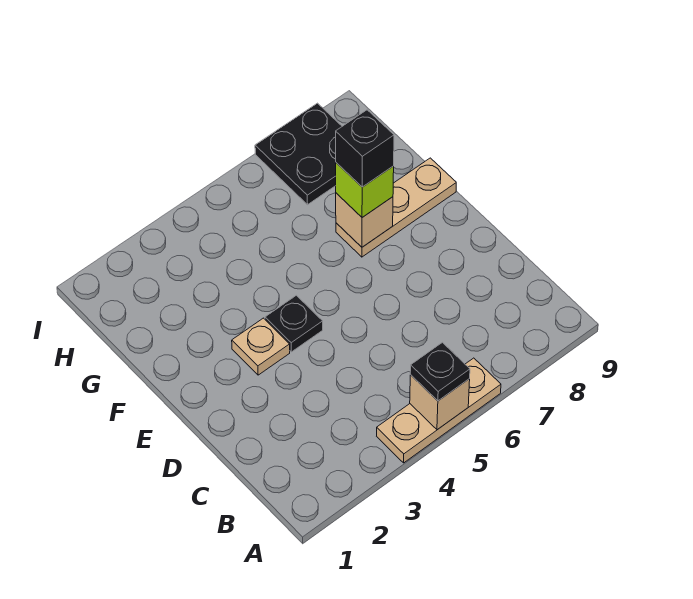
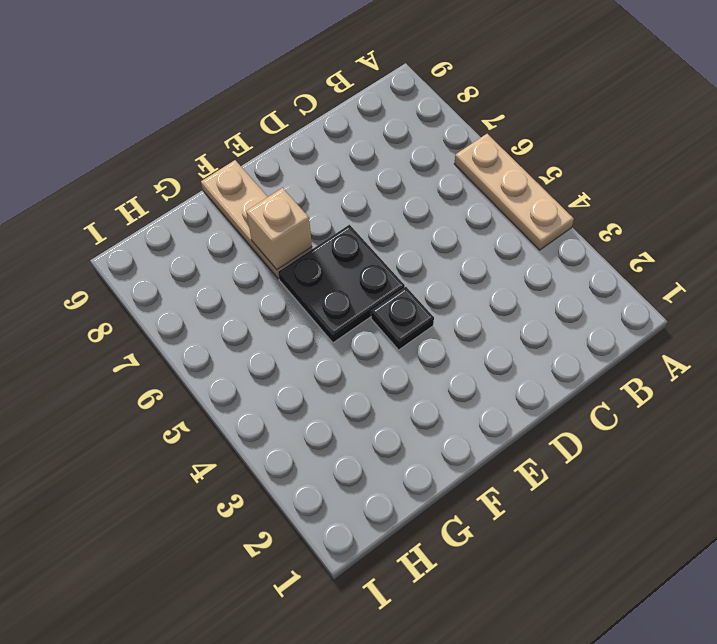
black 2x2 plate [278,225,405,343] -> black 2x2 plate moved to [255,103,342,205]
none -> tan 1x1 plate [232,318,290,375]
none -> tan 1x1 brick [410,375,470,430]

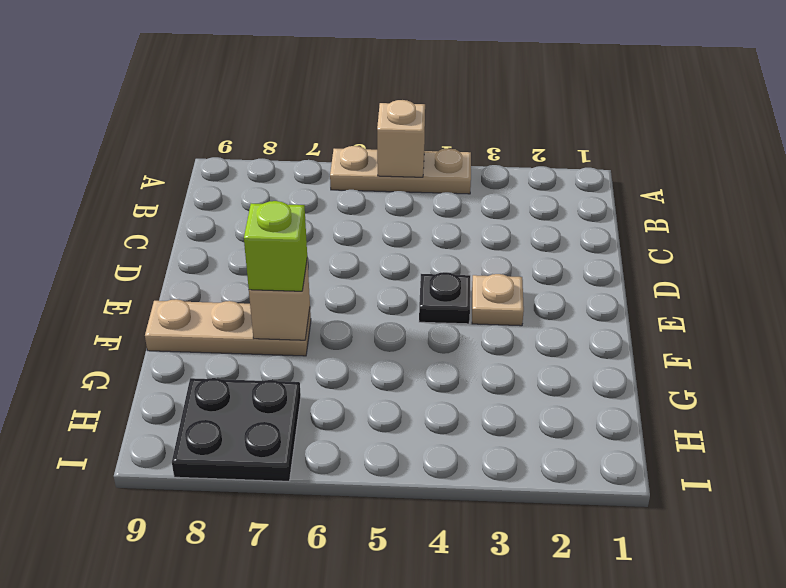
none -> black 1x1 plate [410,342,470,401]
none -> black 1x1 brick [336,110,394,187]

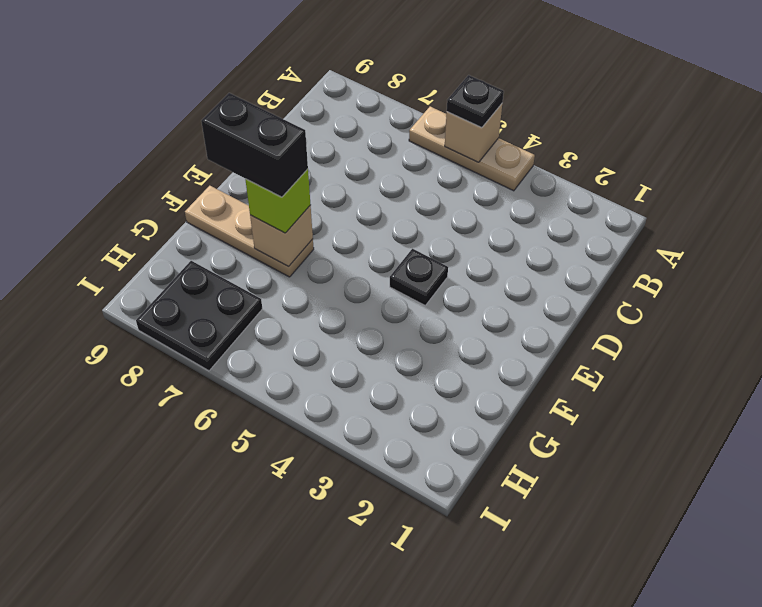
black 1x2 brick [201,93,308,197] -> black 1x1 brick [336,110,394,187]
none -> tan 1x1 plate [232,318,290,375]

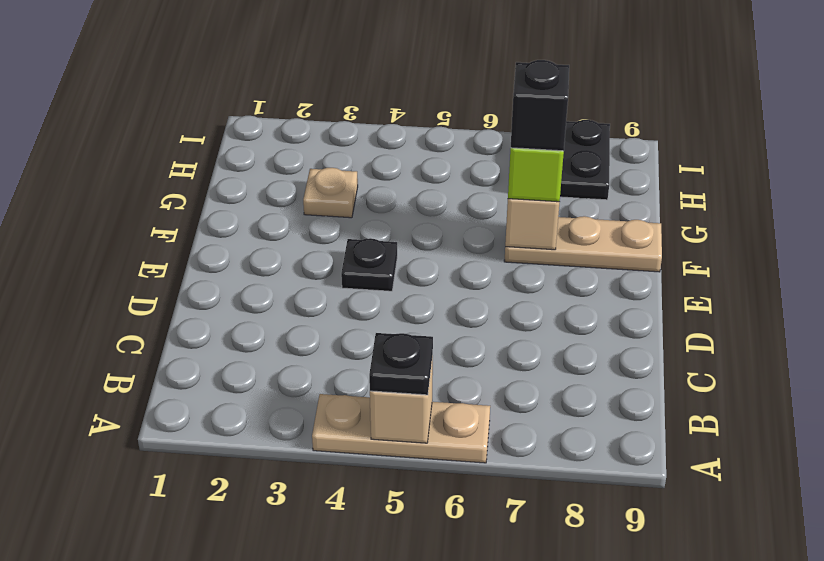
tan 1x1 plate [303,168,358,218] -> tan 1x1 plate moved to [232,318,290,375]

